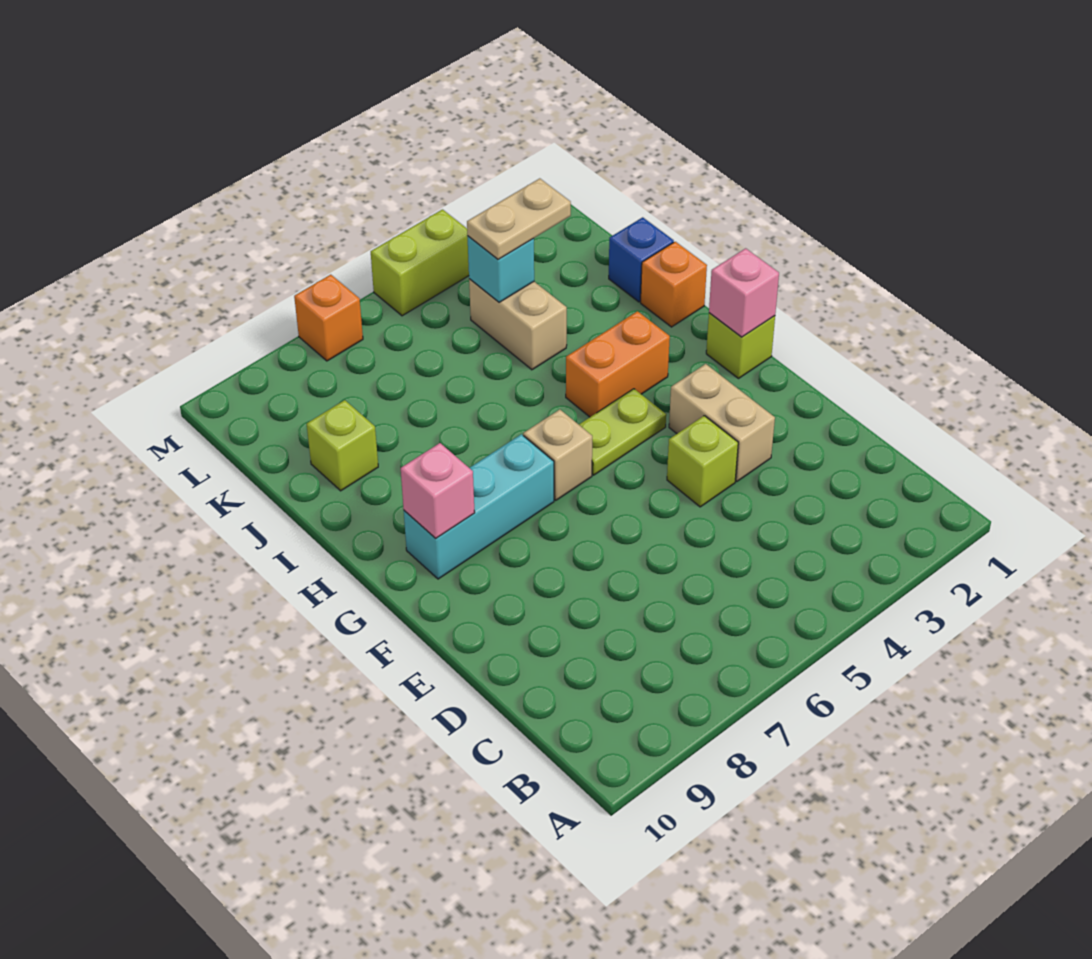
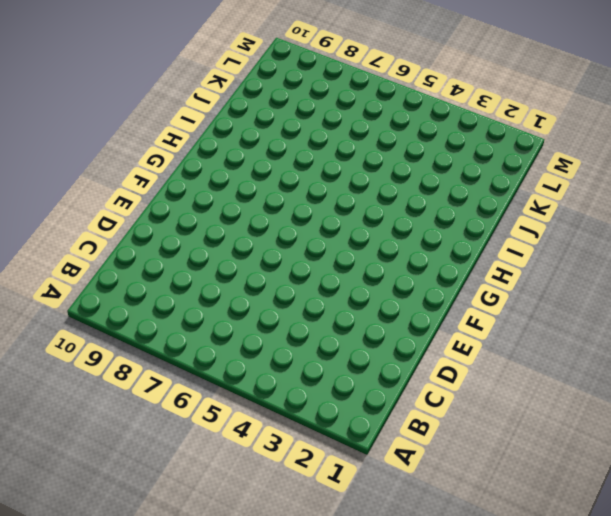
none -> tan 1x2 brick [669,364,775,482]
none -> lime 1x1 brick [667,416,738,507]
none -> lime 1x1 brick [706,313,775,378]

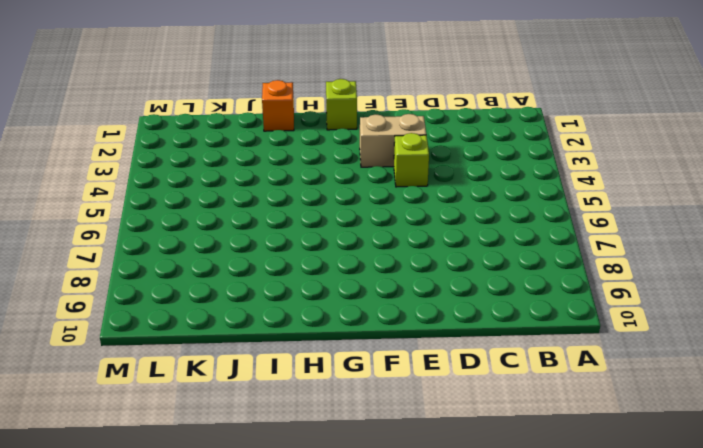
none -> lime 1x2 plate [579,389,666,475]
none -> tan 1x1 brick [523,409,592,500]
none -> cyan 1x3 brick [404,434,554,579]

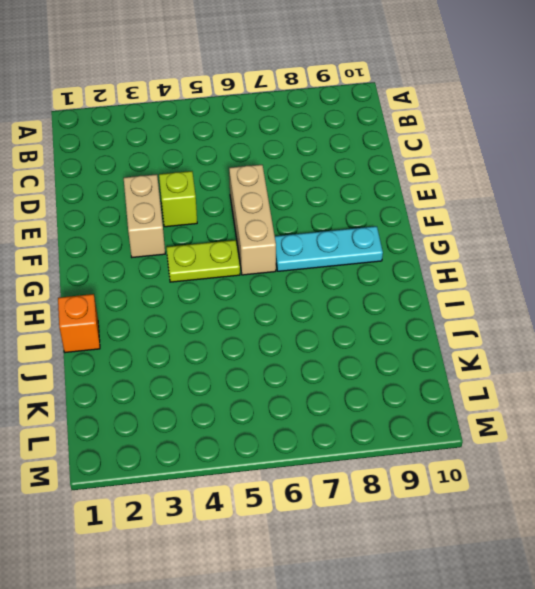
tan 1x3 brick [229,165,276,275] -> tan 1x1 brick [523,409,592,500]
cyan 1x3 plate [275,226,383,271] -> cyan 1x3 brick [404,434,554,579]
none -> lime 1x1 brick [706,313,775,378]
none -> orange 1x2 brick [566,311,670,417]
none -> blue 1x1 brick [609,217,674,302]

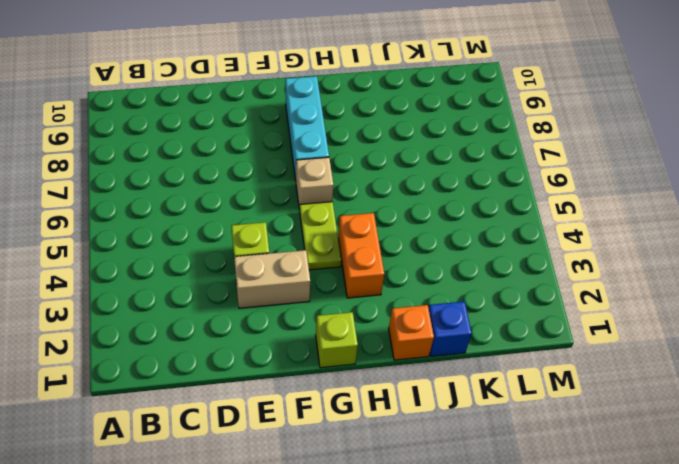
none -> tan 1x2 brick [469,279,567,370]
none -> lime 1x1 brick [307,400,378,491]
none -> lime 1x2 brick [371,210,469,316]

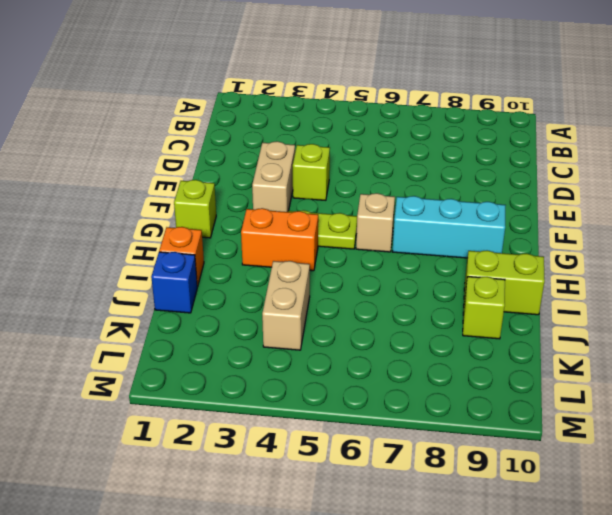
lime 1x2 brick [464,250,545,315] -> lime 1x2 brick moved to [371,210,469,316]
none -> orange 1x1 brick [294,275,363,361]
none -> pink 1x1 brick [709,248,779,337]
none -> pink 1x1 brick [401,443,475,538]

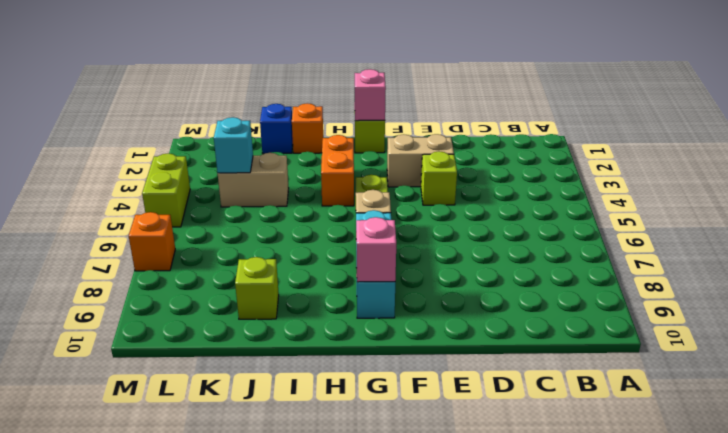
none -> tan 1x2 plate [467,178,571,259]

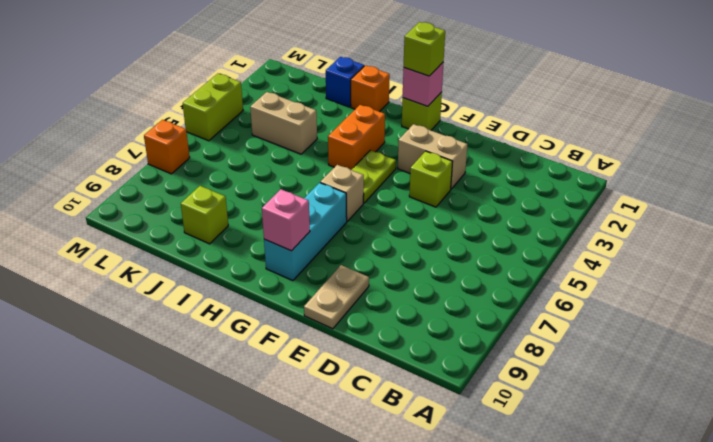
tan 1x2 plate [304,265,369,329] -> tan 1x2 plate moved to [467,178,571,259]
lime 1x1 brick [404,22,445,76] -> none
none -> cyan 1x1 brick [468,236,534,302]

